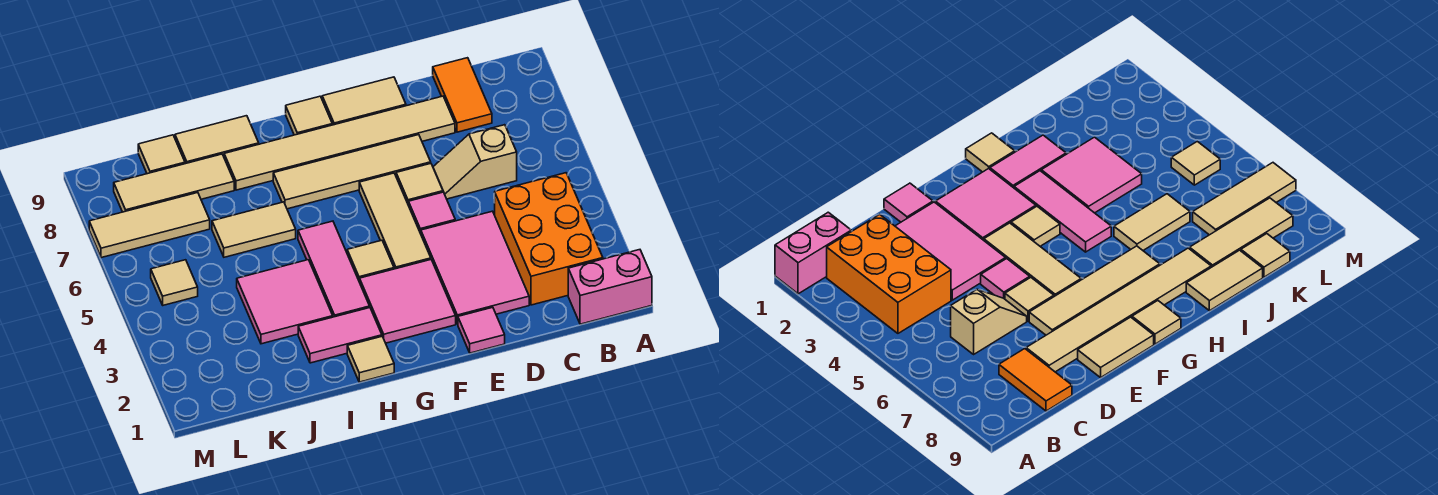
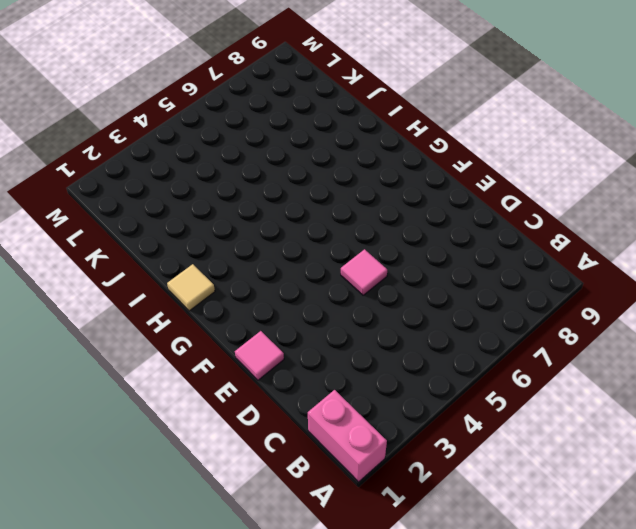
none -> orange 2x3 brick [495,173,603,305]
none -> tan 1x2 slope [433,125,517,199]
none -> orange 1x2 tile [433,58,492,132]

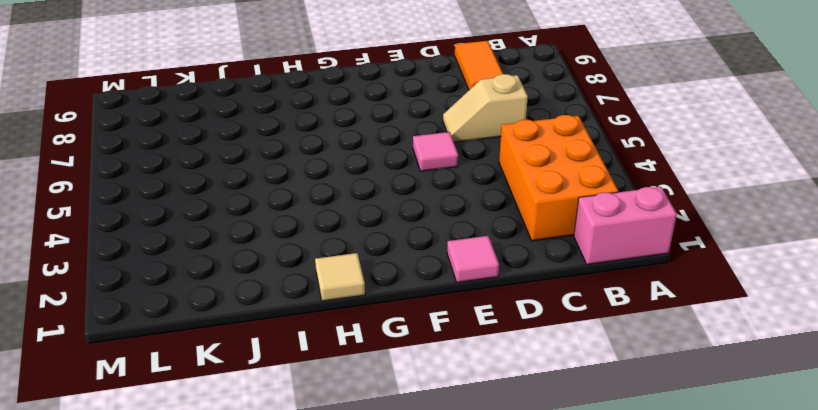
none -> pink 2x3 tile [421,211,529,324]
none -> tan 1x6 tile [224,96,455,190]
none -> tan 1x1 tile [396,163,443,205]

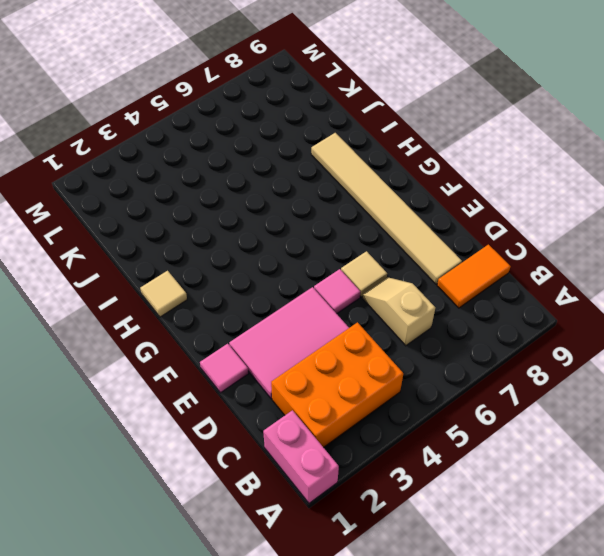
none -> tan 1x4 tile [273,135,431,209]
none -> tan 1x2 tile [322,77,406,125]
none -> pink 2x2 tile [360,260,456,343]

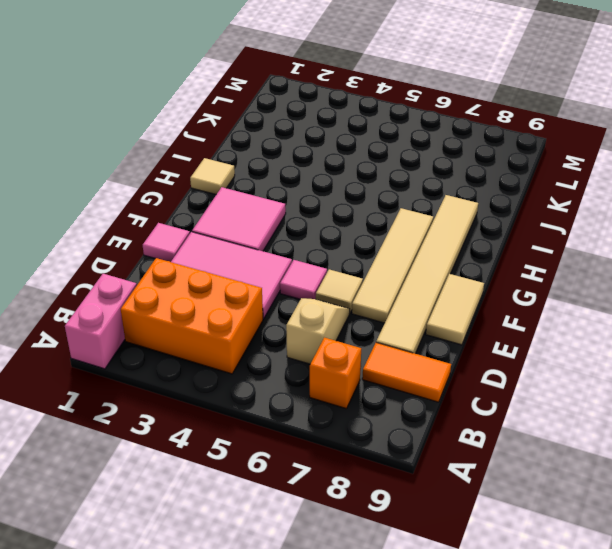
orange 1x1 brick [310,338,361,409] -> none
none -> tan 1x3 tile [359,173,431,269]
none -> tan 1x1 tile [347,240,394,282]
none -> tan 1x1 tile [286,96,332,135]

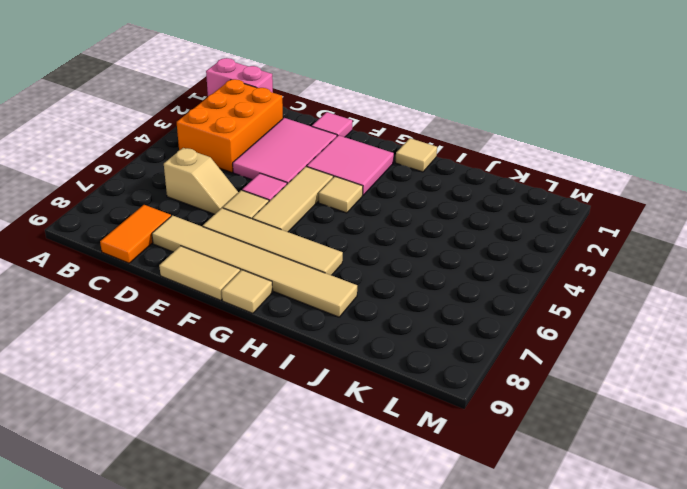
none -> pink 1x2 tile [298,308,382,363]
none -> pink 1x3 tile [298,221,370,317]
none -> pink 2x2 tile [237,260,333,344]

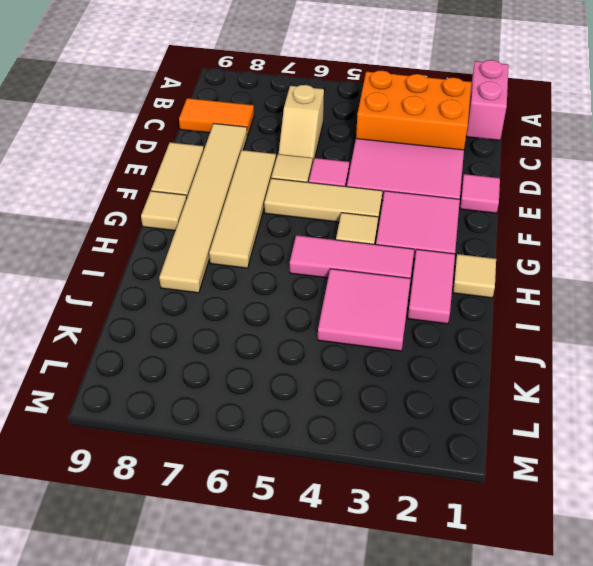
none -> tan 1x2 tile [212,202,296,257]
none -> tan 1x2 tile [175,116,259,164]
none -> tan 1x3 tile [114,154,234,212]

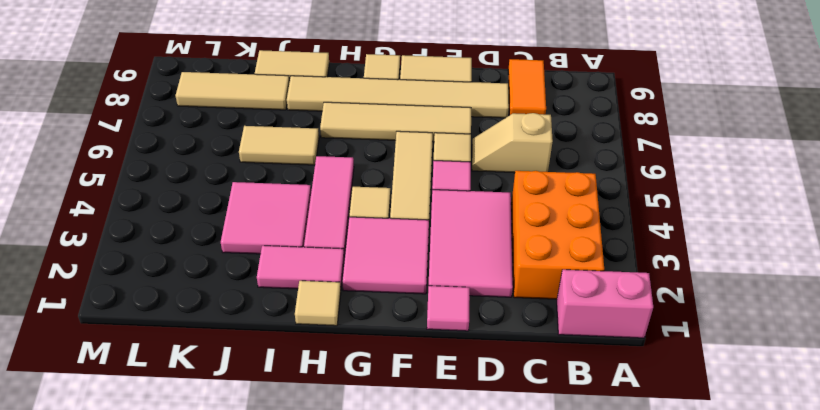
none -> tan 1x3 tile [89,193,210,258]
none -> tan 1x1 tile [138,135,185,174]
none -> tan 1x1 tile [151,260,198,305]

